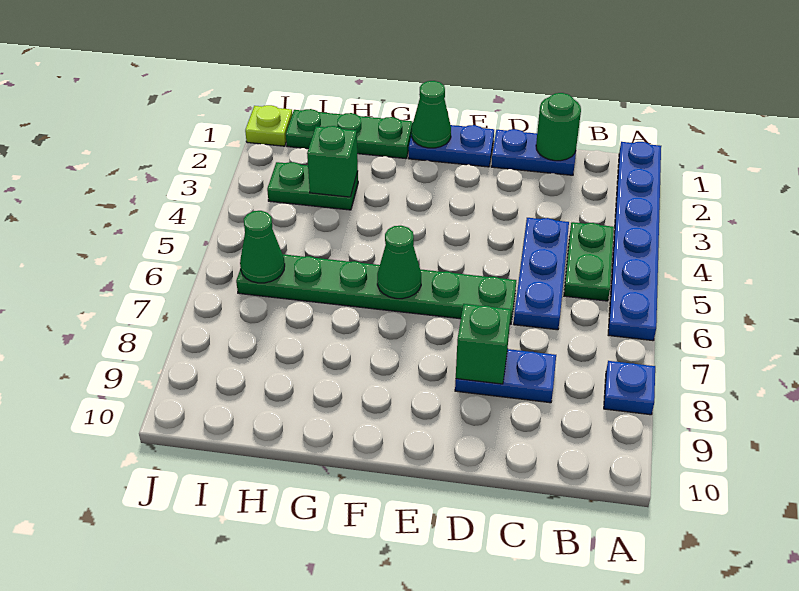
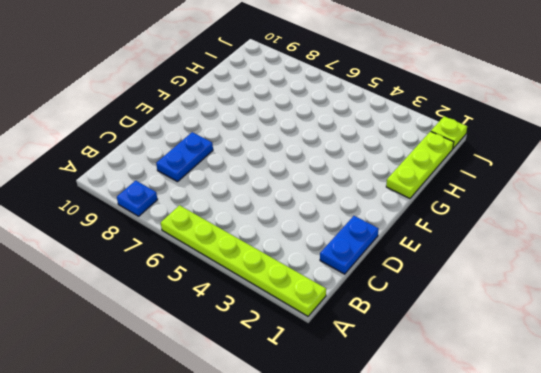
lime 1x6 plate [161,205,326,316] -> blue 1x6 plate [608,142,661,341]
lime 1x3 plate [386,131,454,199] -> green 1x3 plate [286,109,413,159]
none -> green 1x2 plate [564,222,614,301]
none -> blue 1x3 plate [514,218,569,330]
none -> green 1x6 plate [236,254,516,324]

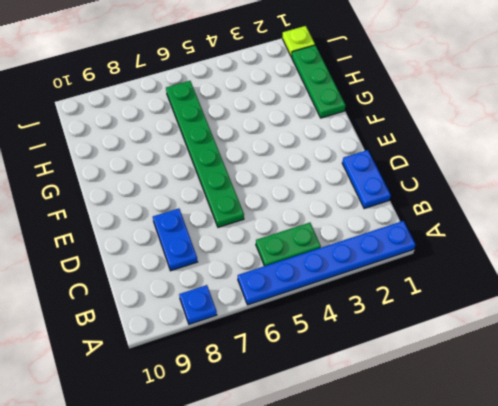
none -> blue 1x3 plate [514,218,569,330]
none -> blue 1x2 plate [409,125,494,167]
none -> green 1x2 plate [267,162,358,210]

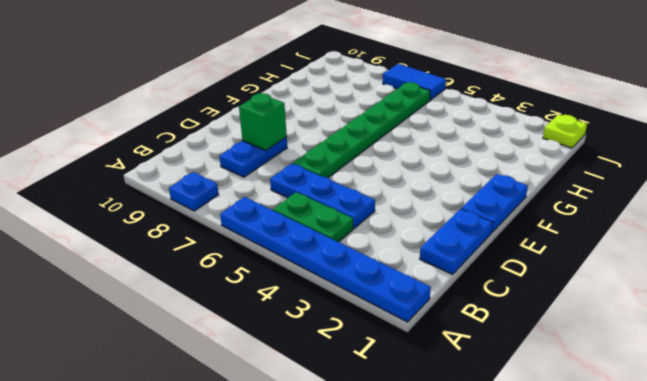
blue 1x2 tile [383,64,446,100] -> none
none -> green 1x3 plate [286,109,413,159]
none -> green 1x2 plate [267,162,358,210]
none -> green 1x1 round brick [536,93,581,161]

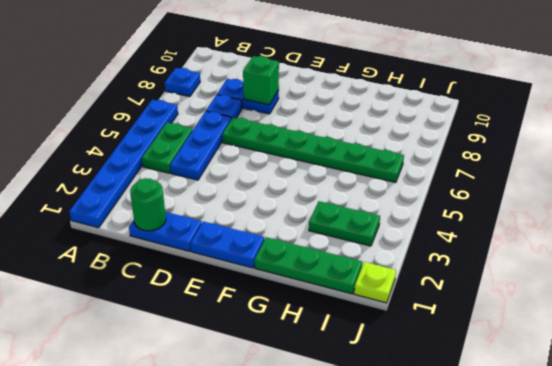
blue 1x1 plate [206,95,242,118] -> none
none -> green 1x1 cone [412,81,451,148]
none -> green 1x1 cone [377,226,421,299]
none -> green 1x1 brick [307,126,358,197]

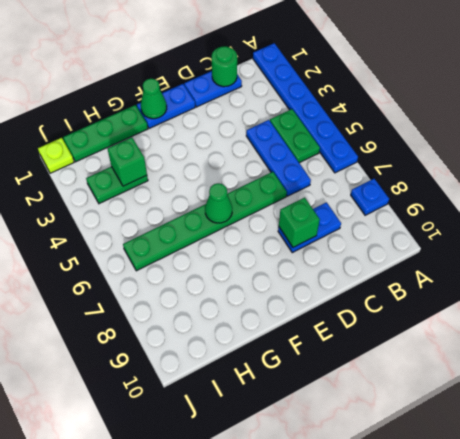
none -> green 1x1 cone [240,211,285,283]

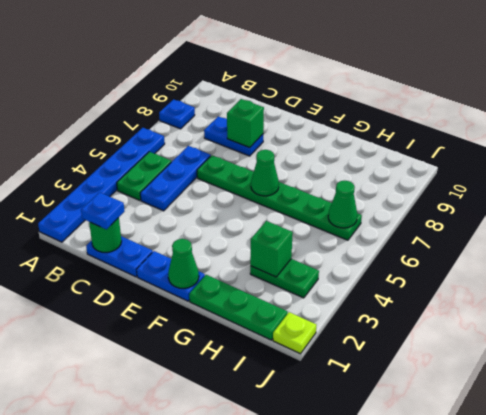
blue 1x1 plate [81,192,124,229] -> none

